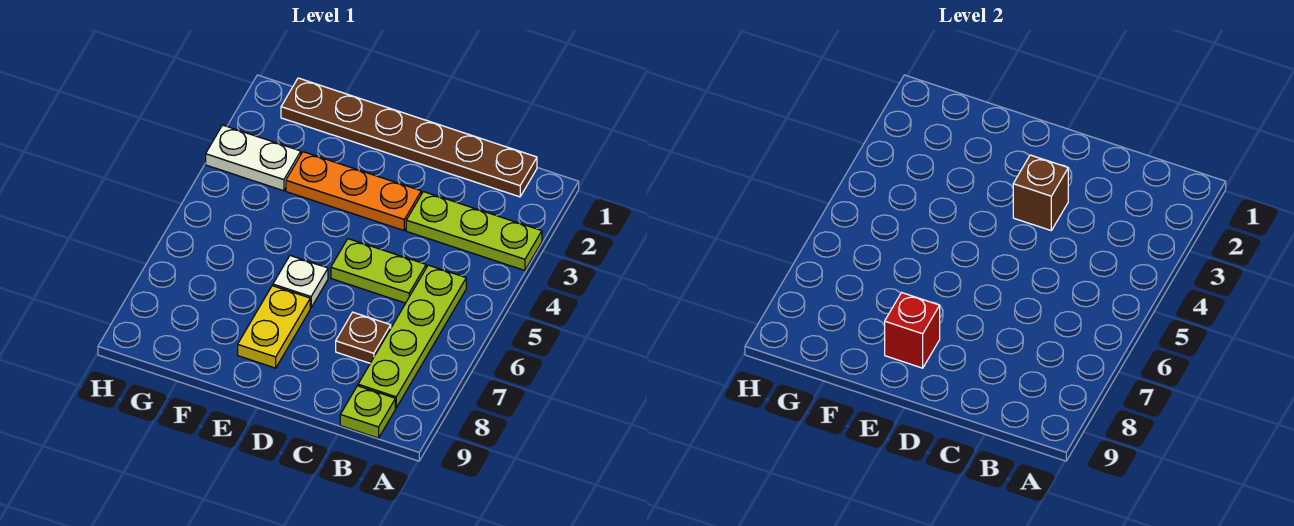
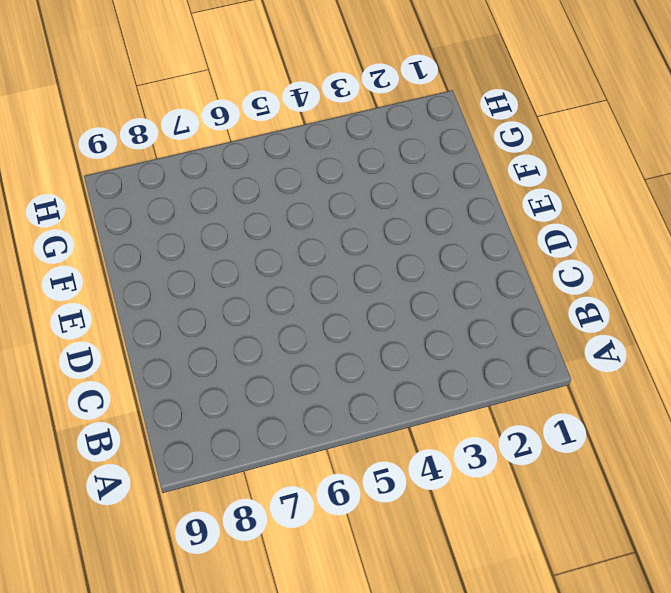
none -> lime 1x3 plate [406,192,542,270]
none -> brown 1x6 plate [281,78,537,197]
none -> lime 1x4 plate [358,265,466,408]

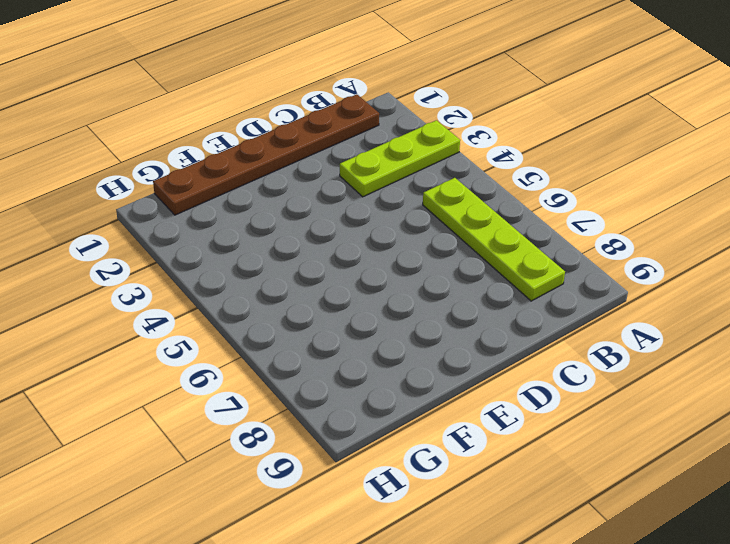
none -> lime 1x1 plate [340,386,395,438]
none -> lime 1x2 plate [331,239,426,303]
none -> brown 1x1 plate [336,312,391,363]

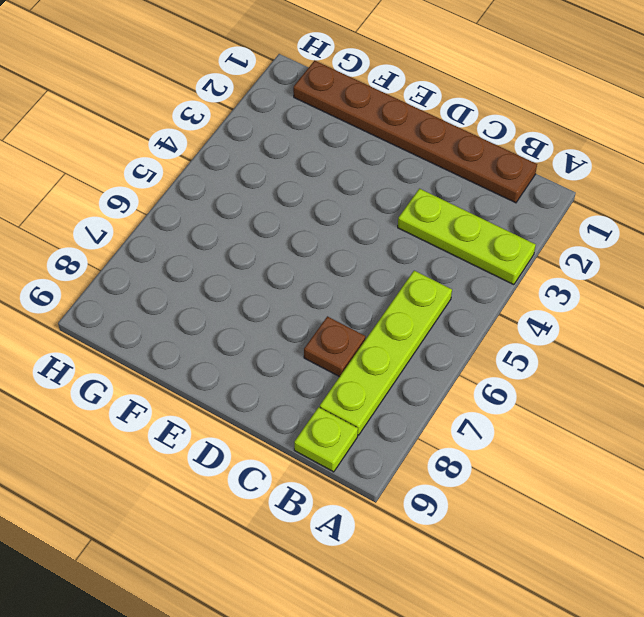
none -> lime 1x2 plate [331,239,426,303]
none -> orange 1x3 plate [286,152,421,230]
none -> white 1x1 plate [273,256,328,308]

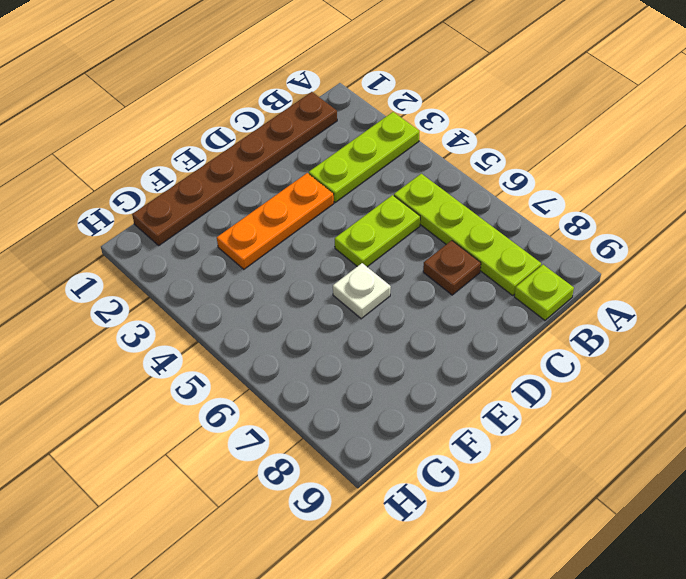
none -> yellow 1x2 plate [238,286,310,368]
none -> white 1x2 plate [206,125,301,191]
none -> brown 1x1 brick [1013,155,1068,230]

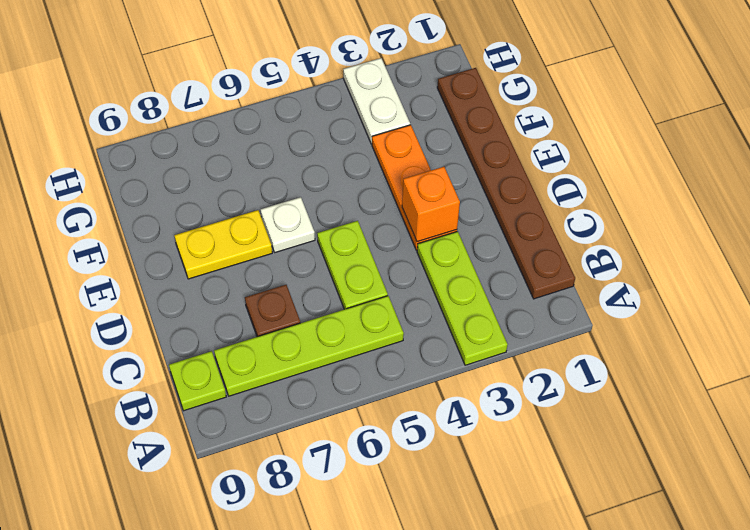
orange 1x1 brick [402,167,460,242] -> brown 1x1 brick [1013,155,1068,230]
none -> red 1x1 brick [885,293,940,368]

